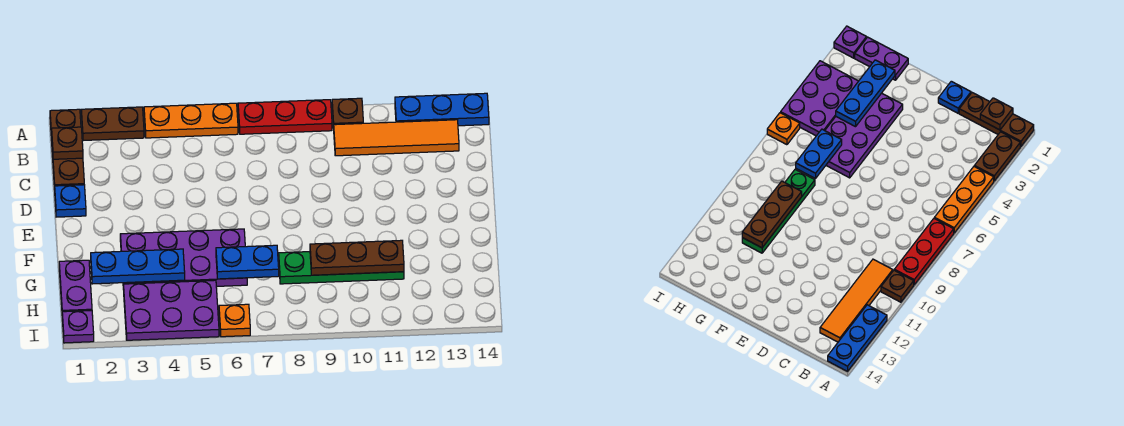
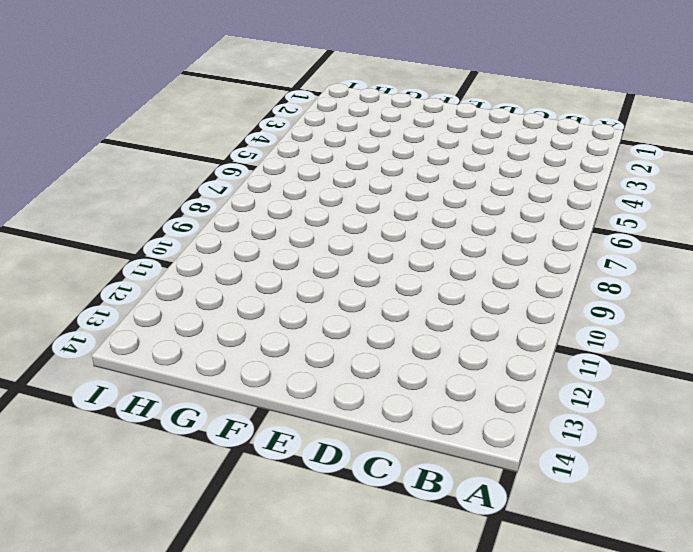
none -> brown 1x3 plate [50,109,84,190]
none -> brown 1x2 plate [81,107,144,141]
none -> orange 1x3 plate [144,103,238,138]

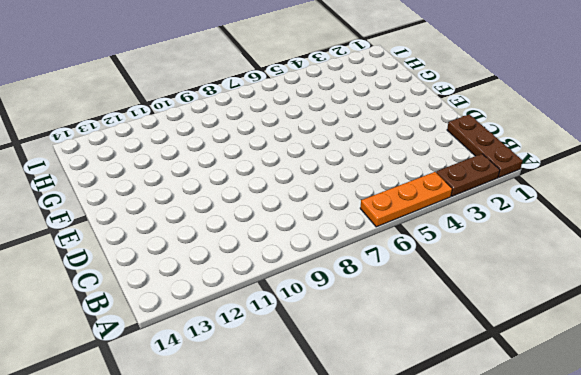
none -> red 1x3 plate [238,100,332,134]
none -> brown 1x1 plate [332,98,363,128]
none -> blue 1x3 plate [395,93,489,126]

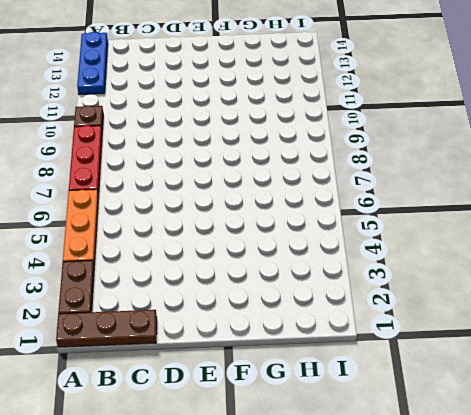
none -> orange 1x4 tile [334,120,459,156]
none -> blue 1x1 plate [55,185,86,217]
none -> purple 2x4 plate [120,229,247,290]

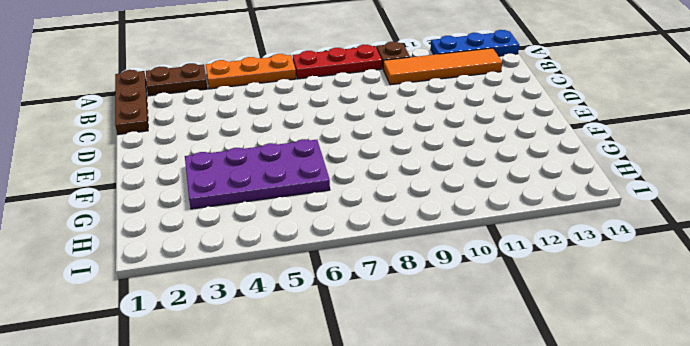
none -> blue 1x1 plate [55,185,86,217]
none -> purple 1x2 plate [59,260,92,312]
none -> green 1x4 plate [279,252,404,284]

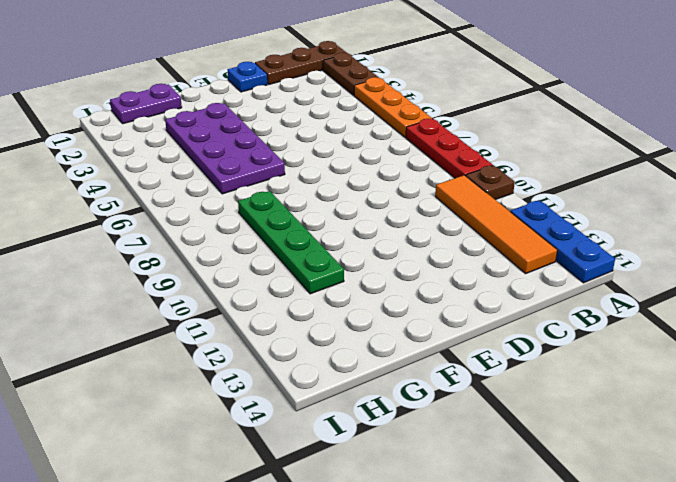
none -> purple 2x3 plate [124,280,219,340]
none -> purple 1x1 plate [62,311,94,343]
none -> orange 1x1 plate [219,304,250,337]

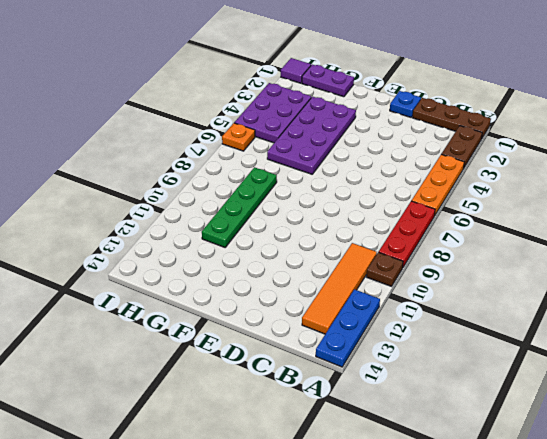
purple 1x1 tile [281,58,311,83] -> purple 1x1 plate [62,311,94,343]
none -> brown 1x1 plate [52,127,83,159]
none -> blue 1x3 plate [91,249,185,284]
none -> blue 1x2 plate [216,245,279,279]

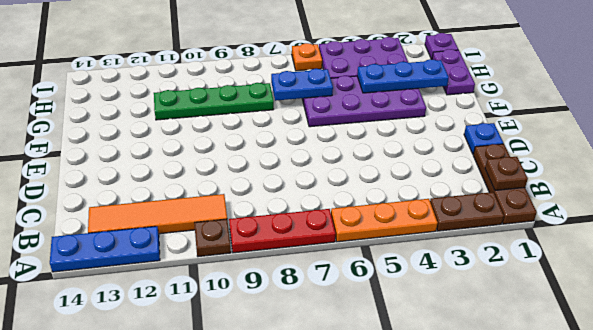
none -> brown 1x3 plate [310,240,404,275]

